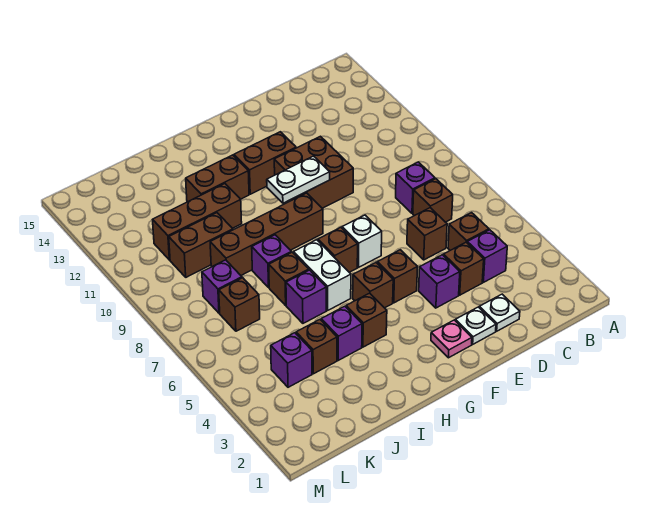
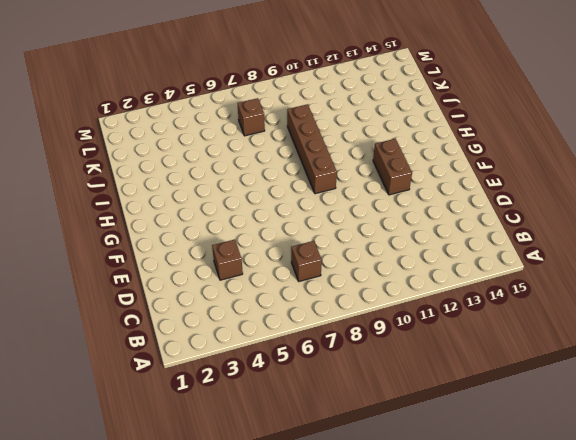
none -> purple 1x1 brick [467,230,507,282]
none -> brown 1x1 brick [448,213,489,250]
none -> purple 1x1 brick [396,162,435,213]
none -> white 1x1 plate [479,294,520,331]

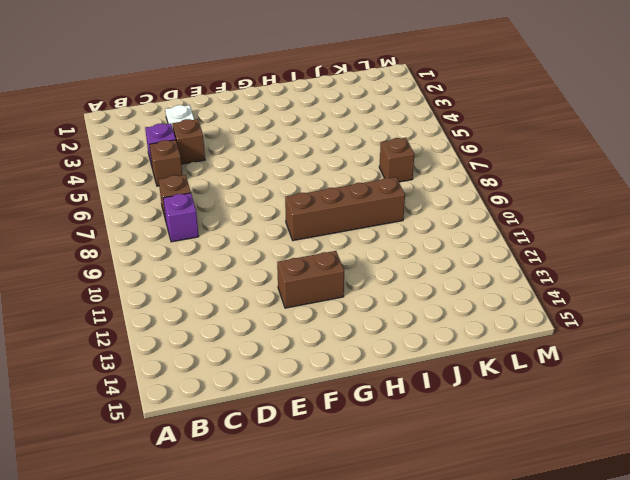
none -> brown 1x1 brick [407,208,447,260]
none -> white 1x1 plate [455,307,496,344]
none -> purple 1x1 brick [419,255,460,308]
none -> brown 2x2 brick [274,136,353,208]

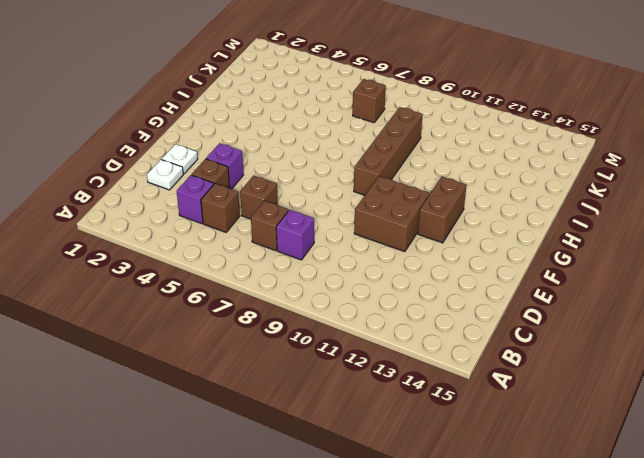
none -> pink 1x1 plate [431,320,472,358]
none -> brown 1x1 brick [377,250,418,303]
none -> white 1x1 brick [342,215,382,267]
none -> brown 1x1 brick [353,263,393,308]

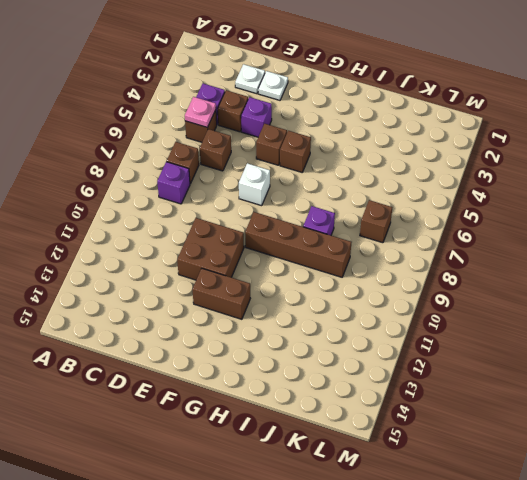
pink 1x1 plate [185,97,216,128] -> pink 1x1 plate moved to [431,320,472,358]
none -> brown 1x1 brick [318,227,358,272]
none -> brown 1x1 brick [346,293,387,347]
none -> white 1x2 brick [293,240,351,310]
none -> brown 1x2 brick [186,155,249,202]

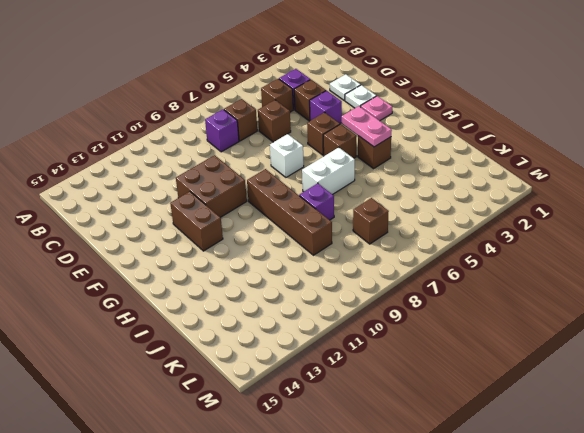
pink 1x2 plate [342,106,392,147] -> none
none -> brown 1x1 brick [318,227,358,272]
none -> brown 1x2 brick [186,155,249,202]
none -> purple 1x1 brick [321,306,362,360]
none -> purple 1x1 brick [286,270,326,323]

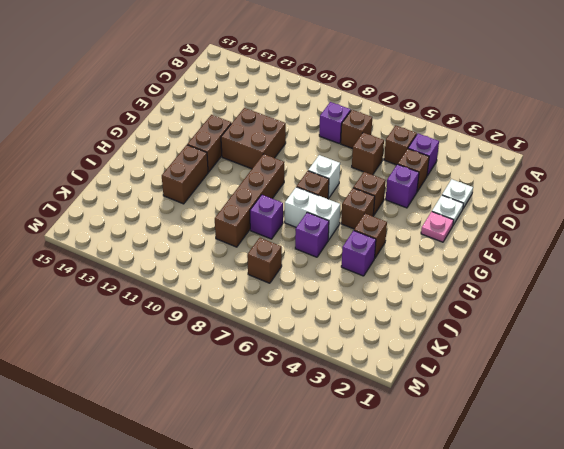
none -> brown 1x1 brick [269,252,309,305]
none -> brown 1x3 brick [153,184,242,260]
none -> brown 1x1 brick [296,320,337,374]
none -> brown 1x2 brick [169,213,233,277]

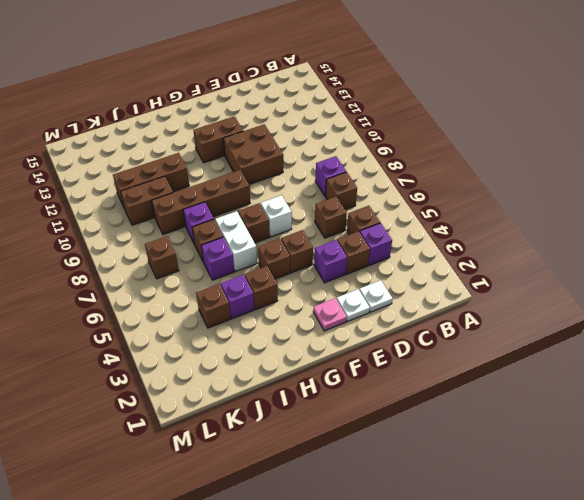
none -> brown 1x2 brick [186,155,249,202]
none -> purple 1x1 brick [271,333,312,387]
none -> purple 1x1 brick [202,260,242,313]
none -> white 1x2 plate [267,156,330,203]

